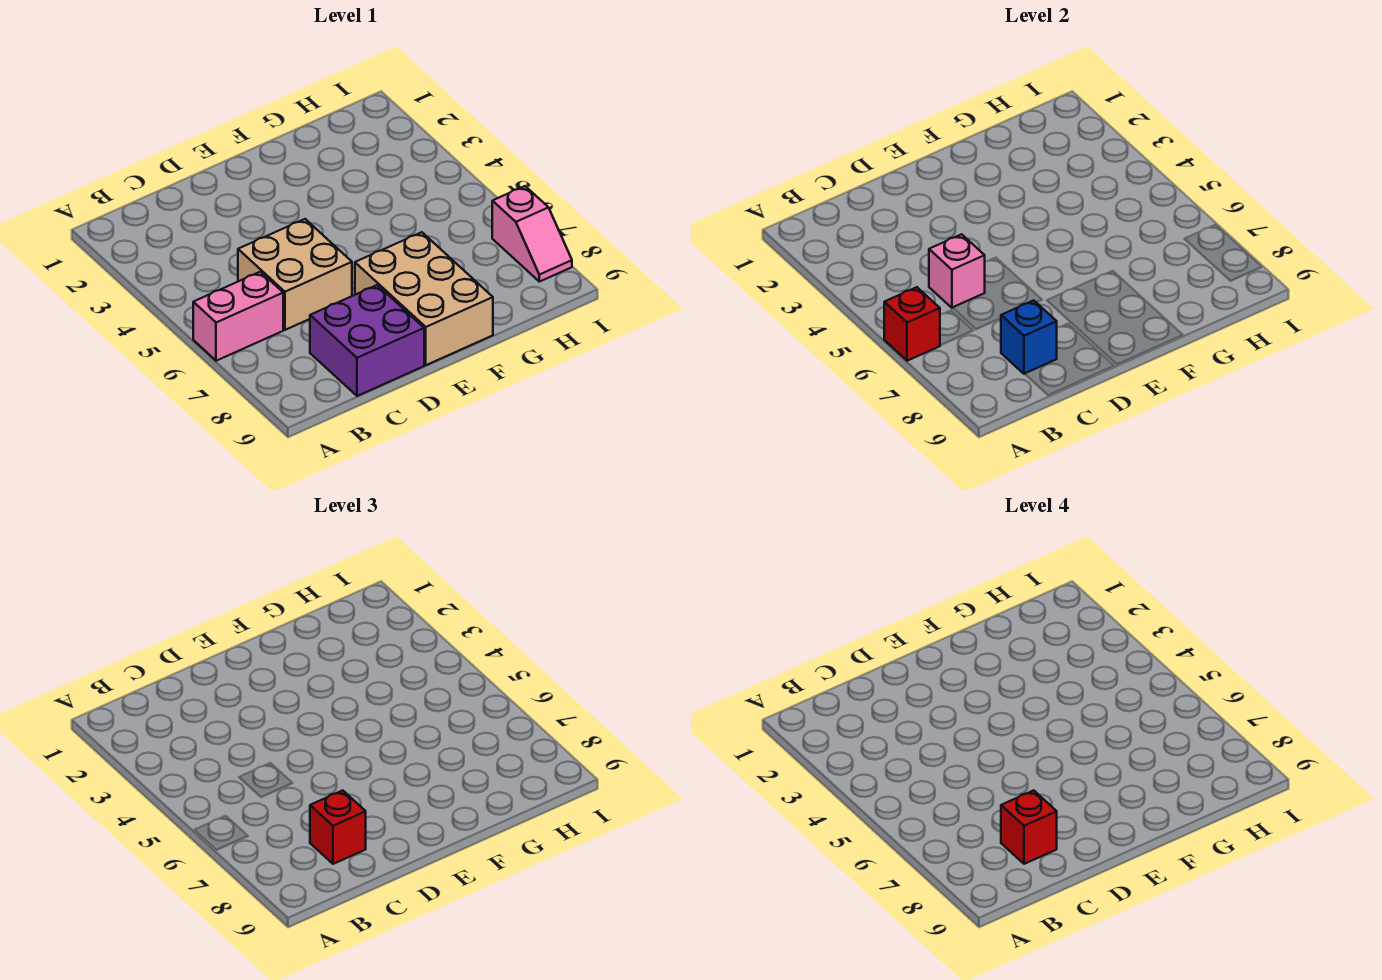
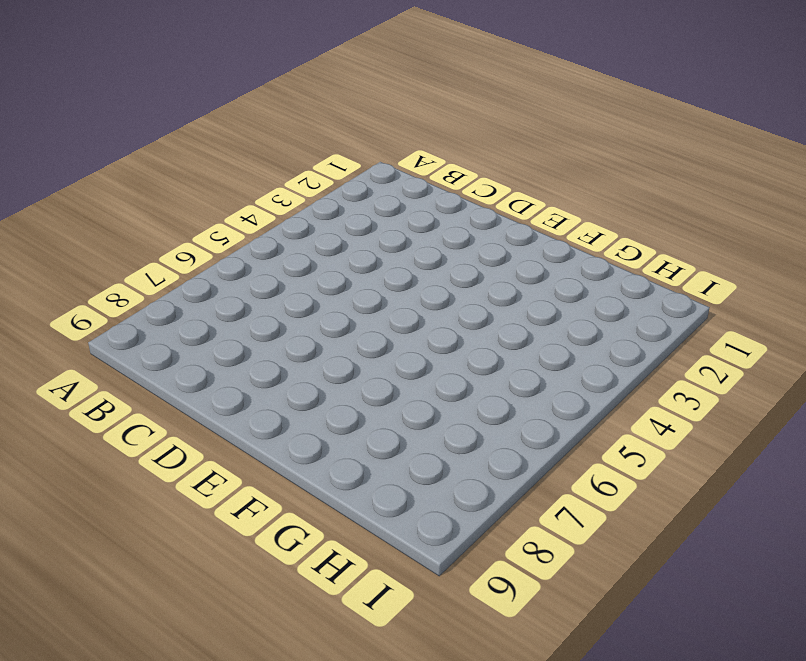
none -> pink 1x2 brick [193,272,283,361]
none -> tan 2x2 brick [238,219,352,330]

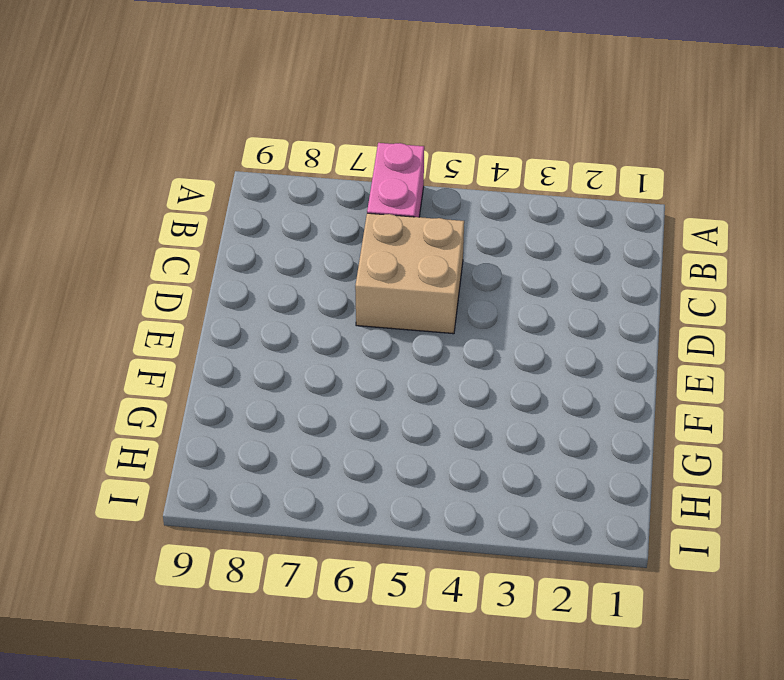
none -> purple 2x2 brick [310,285,424,396]
none -> tan 2x3 brick [355,232,493,365]

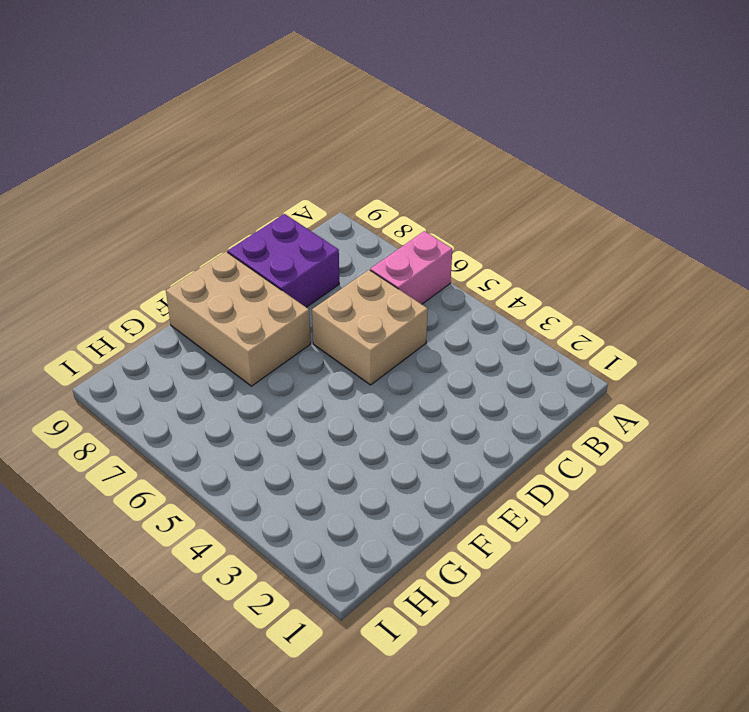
none -> pink 1x2 slope [492,186,572,282]
none -> red 1x1 brick [884,287,940,361]

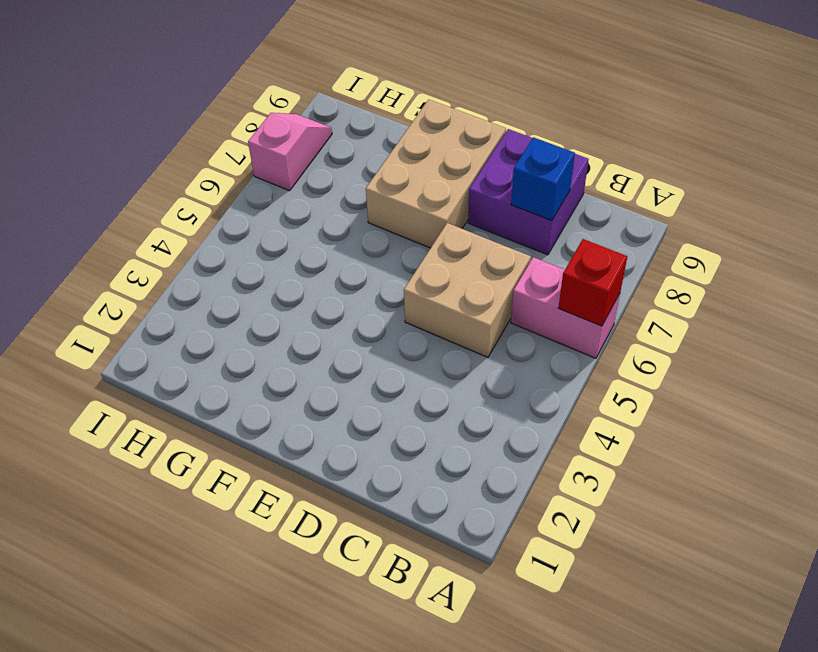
none -> pink 1x1 brick [929,234,985,308]
none -> red 1x1 brick [310,790,366,864]

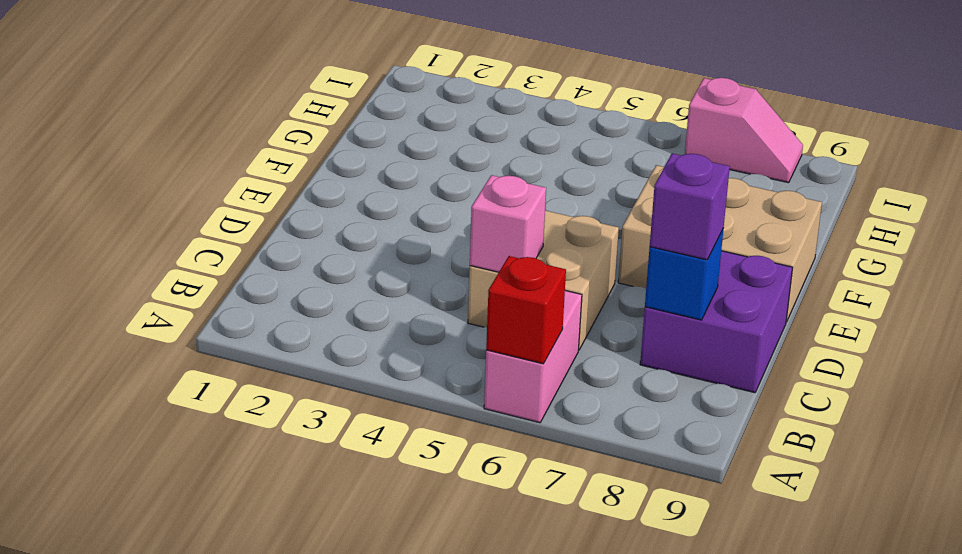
purple 1x1 brick [650,153,730,260] -> red 1x1 brick [310,790,366,864]
none -> red 1x1 brick [1001,790,1057,864]

